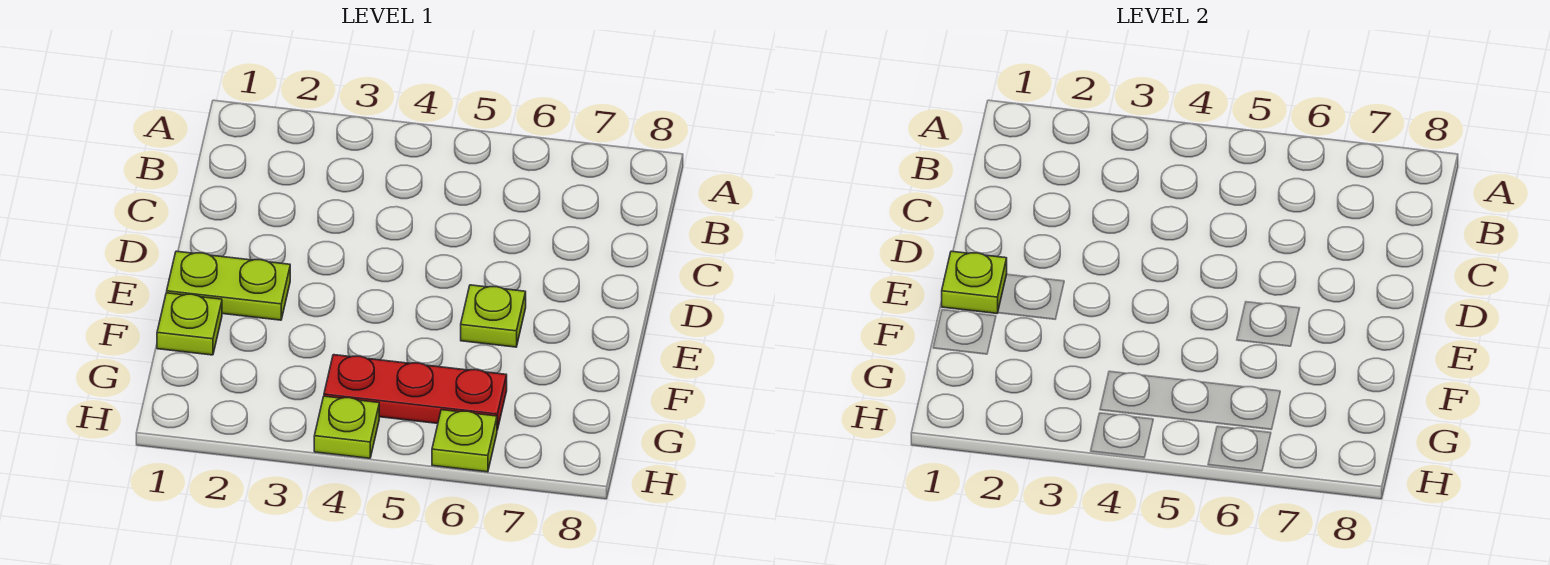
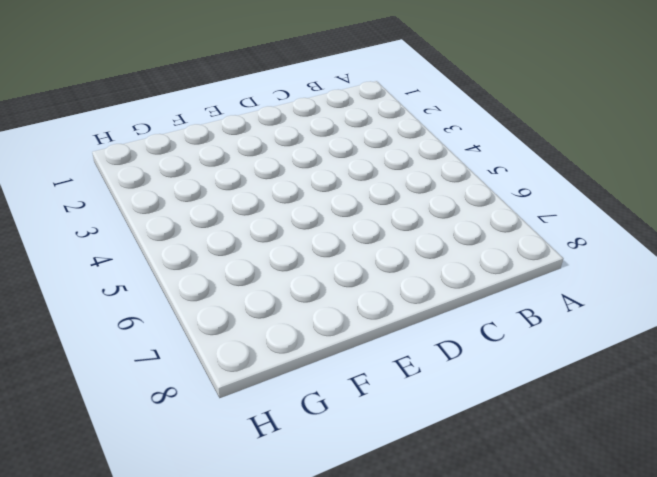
none -> lime 1x2 plate [167,251,290,320]
none -> lime 1x1 plate [461,285,526,347]

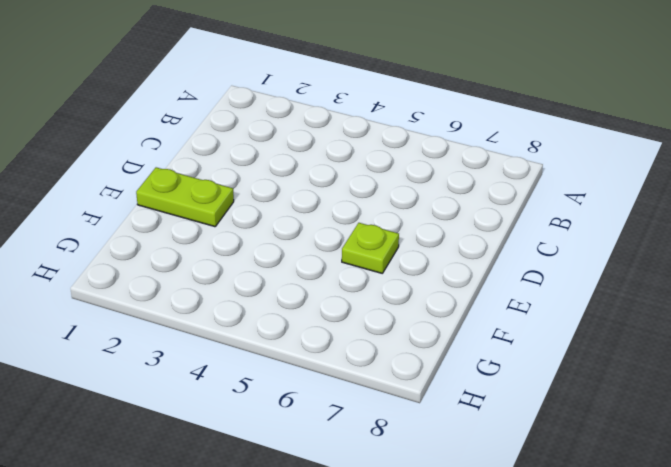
none -> lime 1x1 plate [157,293,222,355]
none -> red 1x3 plate [324,355,507,430]

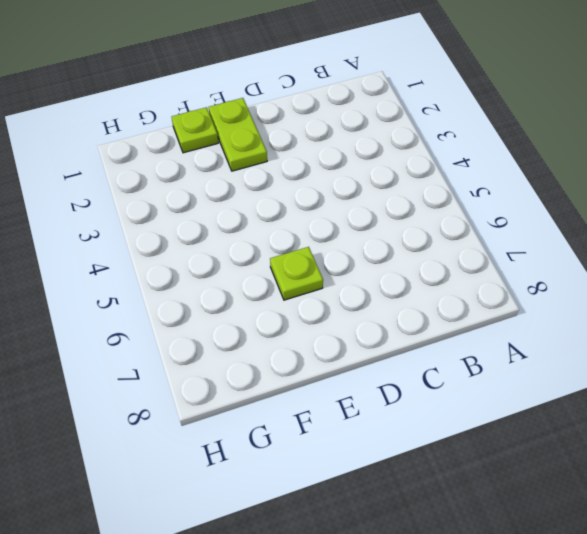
none -> red 1x3 plate [324,355,507,430]
none -> lime 1x1 plate [314,396,379,458]

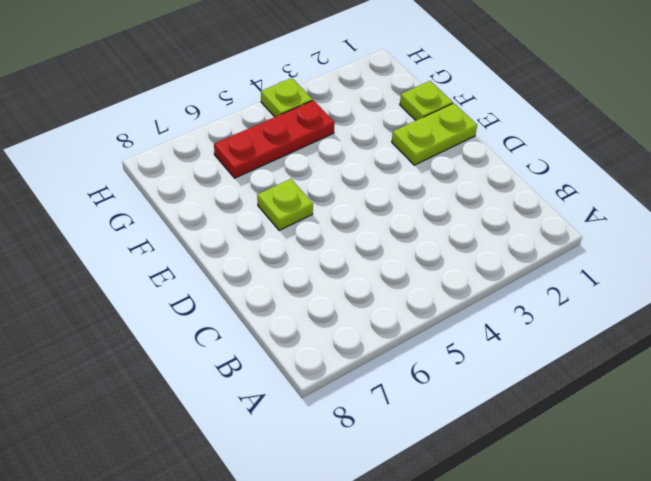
none -> lime 1x1 plate [432,410,497,472]
none -> lime 1x1 plate [942,251,1007,313]

